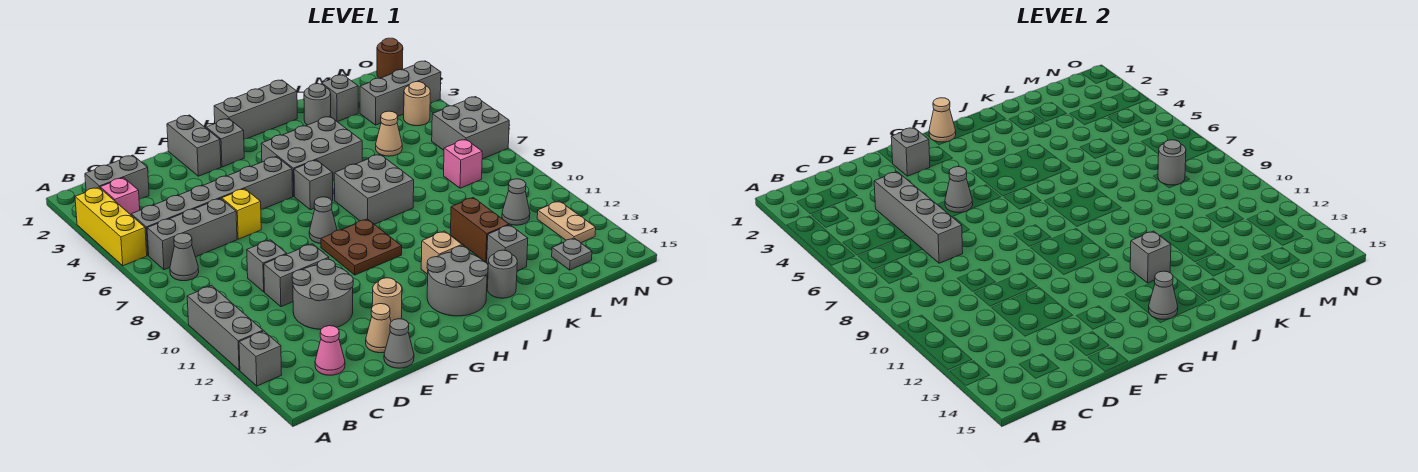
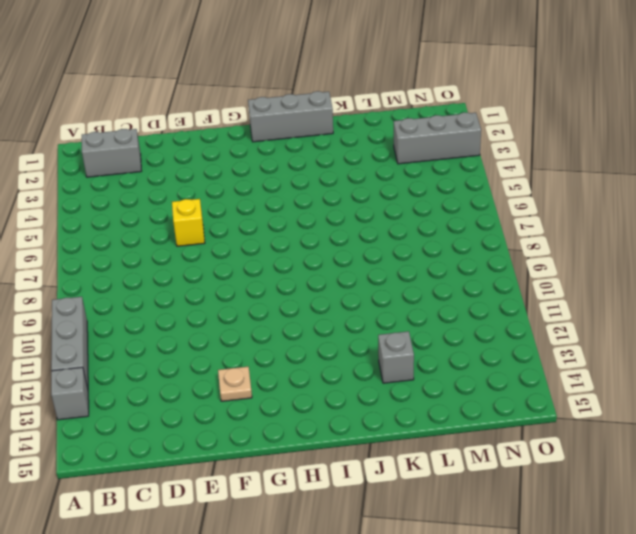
tan 1x1 plate [218,367,252,401] -> tan 1x1 round brick [372,278,402,322]
none -> yellow 1x3 brick [75,187,147,266]
none -> pink 1x1 brick [100,178,140,215]
none -> grey 1x6 brick [131,157,293,255]
none -> grey 1x3 brick [147,198,237,270]

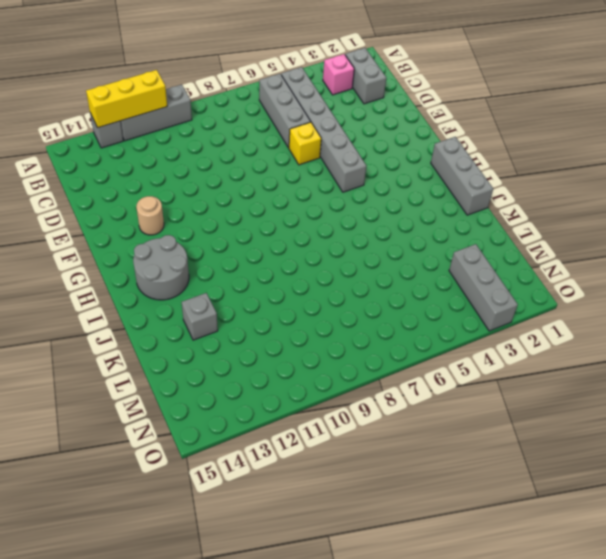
yellow 1x3 brick [86,70,167,128] -> yellow 1x3 brick moved to [75,187,147,266]
none -> grey 1x1 cone [170,233,199,281]
none -> pink 1x1 cone [315,326,345,375]
none -> grey 1x1 brick [247,240,287,292]
none -> grey 1x2 brick [264,244,329,307]

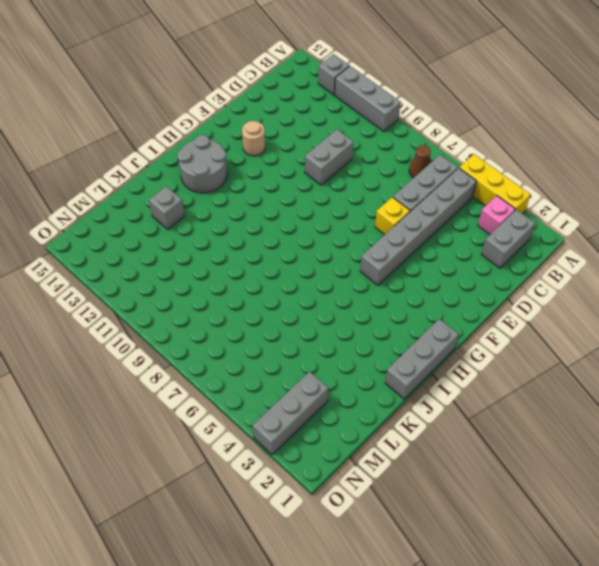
brown 1x1 cone [409,145,431,178] -> grey 1x1 cone [170,233,199,281]
none -> pink 1x1 cone [315,326,345,375]
none -> grey 1x1 brick [247,240,287,292]
none -> grey 2x2 round brick [292,259,353,329]
none -> tan 1x1 cone [366,304,391,353]

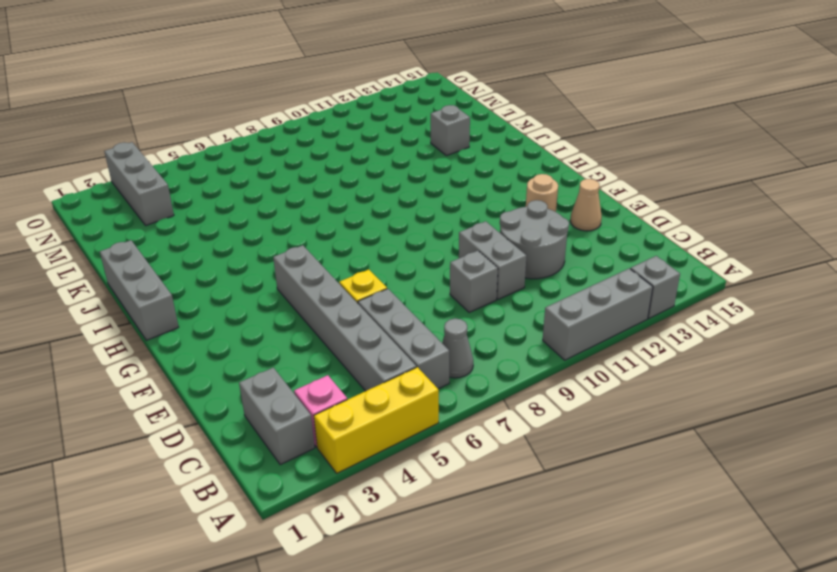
none -> pink 1x1 cone [315,326,345,375]
none -> grey 1x1 cone [384,319,414,368]
none -> grey 1x2 brick [167,115,221,176]
none -> grey 1x1 brick [206,119,244,167]

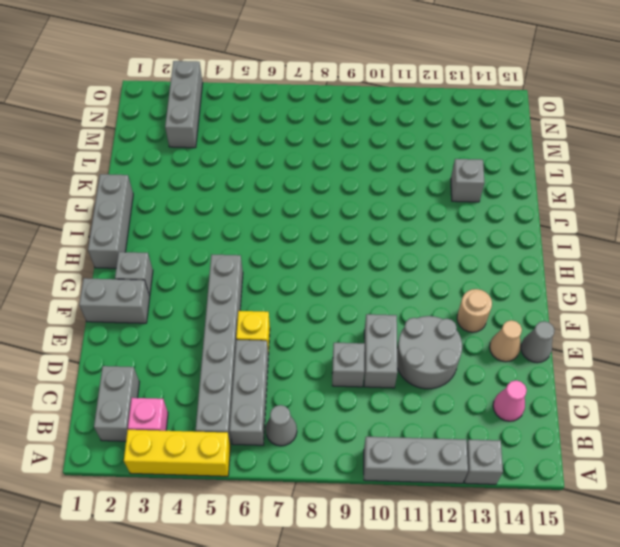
none -> grey 1x1 cone [309,197,337,244]
none -> brown 2x2 plate [321,219,402,275]
none -> grey 2x3 brick [261,116,362,196]
none -> grey 1x1 brick [294,160,333,210]

